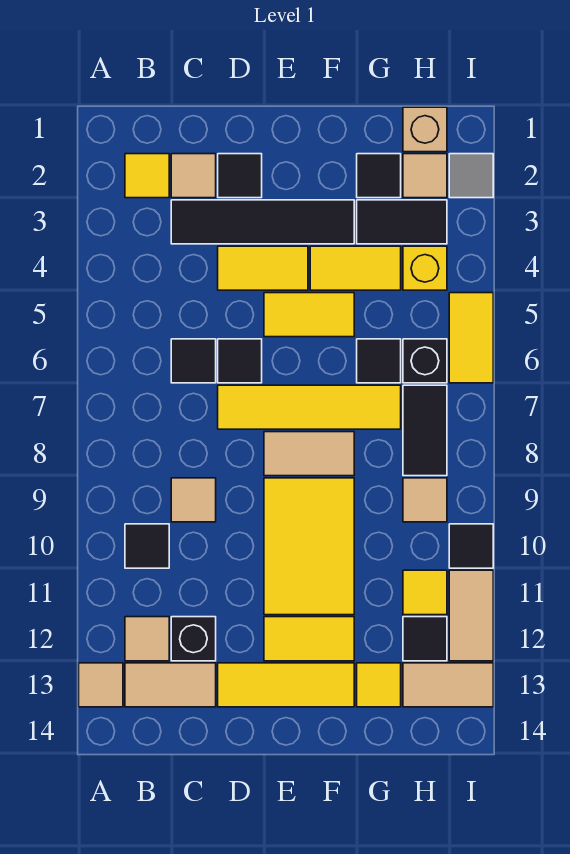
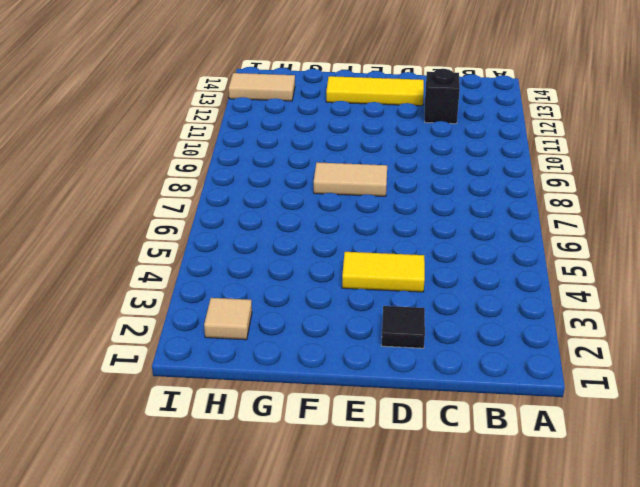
none -> tan 1x1 tile [79,663,123,707]
none -> yellow 1x1 tile [125,154,169,198]
none -> black 1x1 tile [125,524,169,568]
none -> tan 1x1 tile [125,617,169,661]

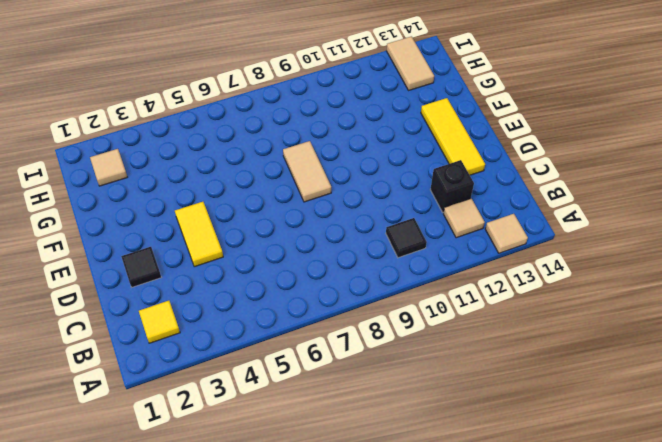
none -> tan 1x2 tile [125,663,216,707]
none -> tan 1x1 tile [171,154,216,198]
none -> black 1x4 tile [171,200,354,244]
none -> black 1x1 tile [171,339,216,383]

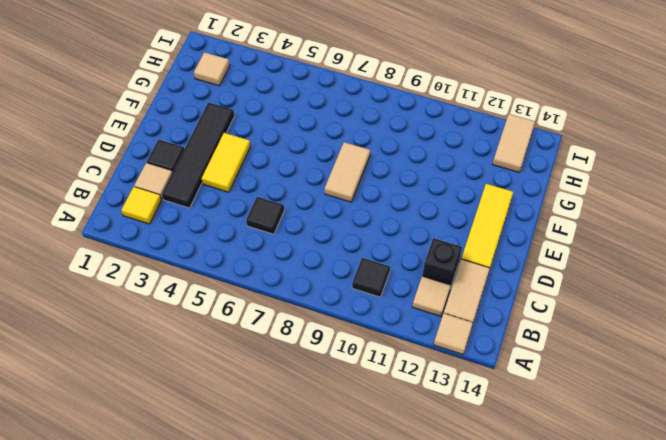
none -> tan 1x1 tile [171,478,216,522]
none -> black 1x1 tile [218,339,262,383]
none -> yellow 1x4 tile [218,385,401,429]
none -> yellow 1x2 tile [264,293,354,337]

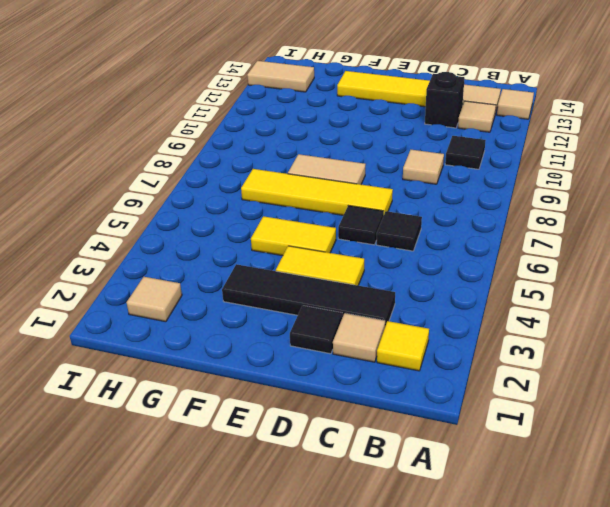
none -> yellow 2x3 tile [264,478,354,615]
none -> yellow 1x2 tile [264,617,354,661]
none -> yellow 1x2 tile [310,246,401,290]
none -> black 1x1 tile [357,154,401,198]

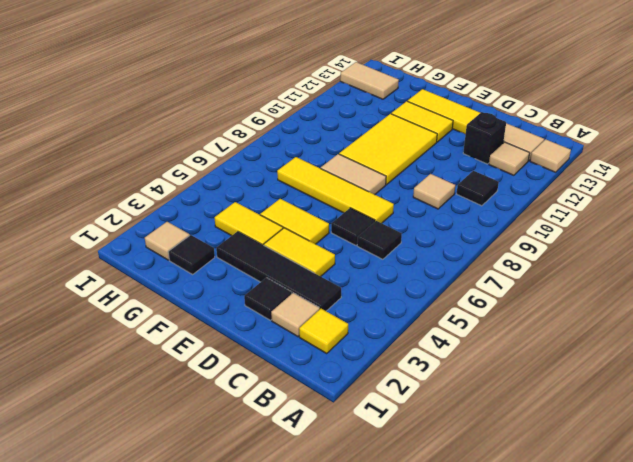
none -> black 1x2 tile [357,200,447,244]
none -> black 1x1 tile [357,339,401,383]
none -> yellow 1x1 tile [357,663,401,707]
none -> tan 1x1 brick [403,107,447,152]

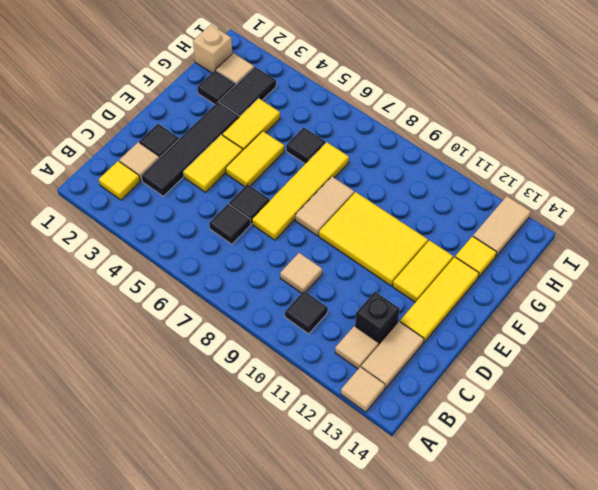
none -> yellow 1x1 brick [403,246,447,290]
none -> black 1x1 brick [403,339,447,383]
none -> black 1x2 tile [403,385,447,476]
none -> tan 1x1 tile [403,478,447,522]

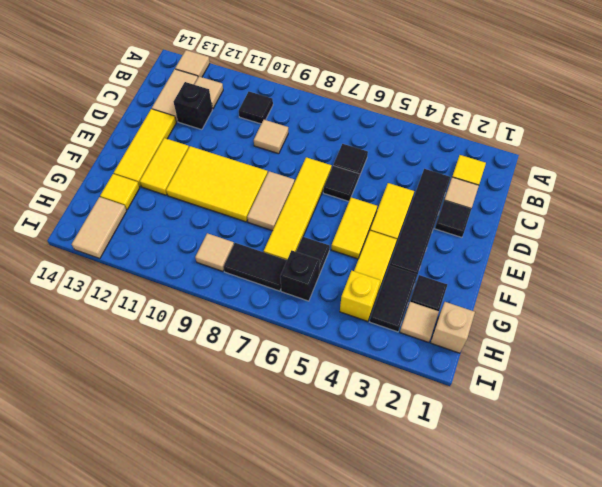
none -> yellow 1x1 tile [403,570,447,615]
none -> black 1x1 tile [403,617,447,661]
none -> grey 1x1 tile [449,154,493,198]
none -> yellow 1x2 tile [449,293,493,383]

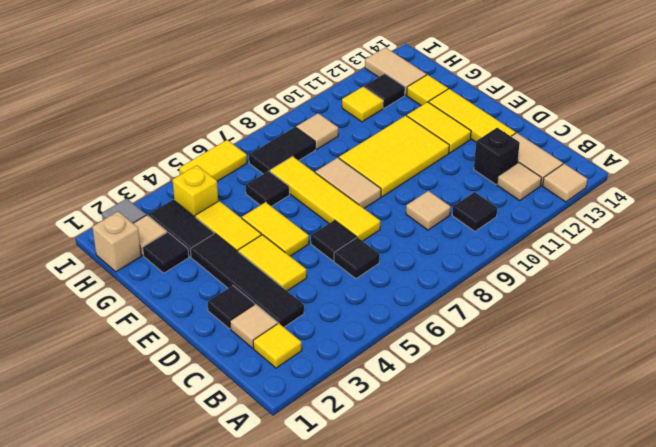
none -> black 1x1 brick [403,339,447,383]
none -> black 1x1 tile [449,524,493,568]
none -> tan 1x2 tile [449,570,493,661]

